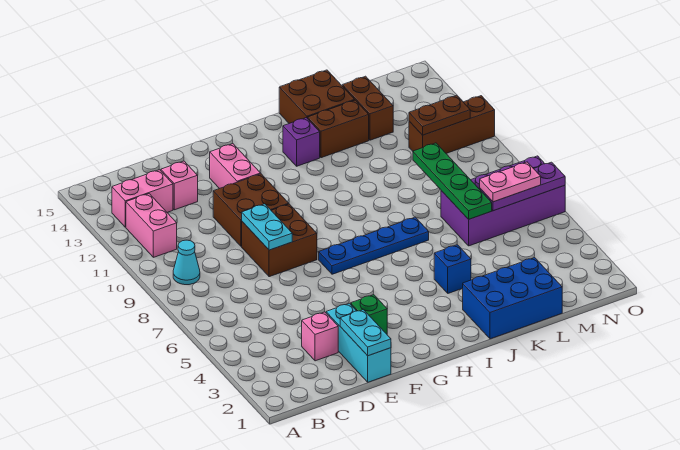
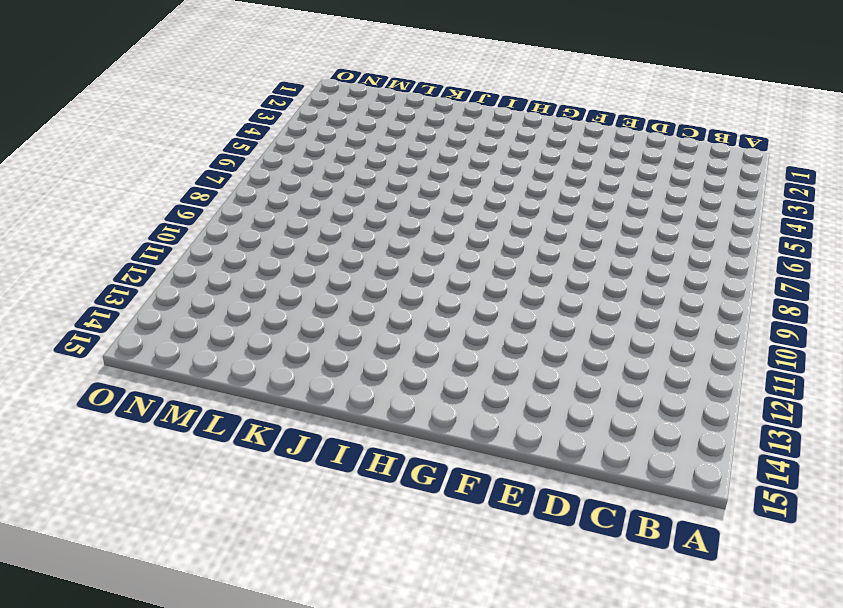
none -> cyan 1x1 cone [173,240,200,285]
none -> pink 1x2 brick [126,194,177,257]
none -> pink 1x2 brick [112,170,173,227]

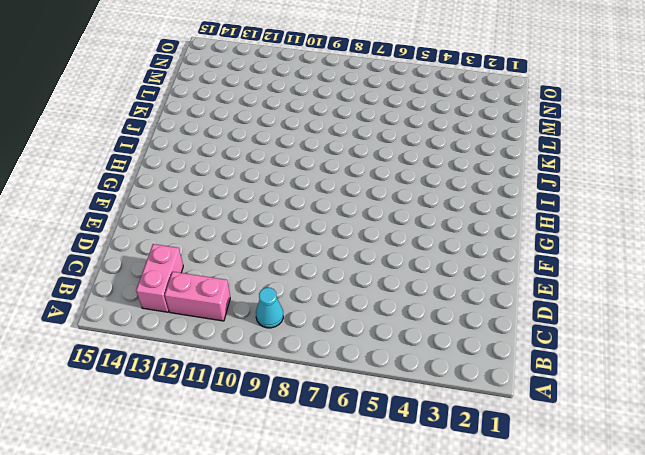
none -> pink 1x1 brick [302,312,338,361]
none -> pink 1x1 brick [161,161,198,210]
none -> cyan 1x3 brick [326,303,391,382]

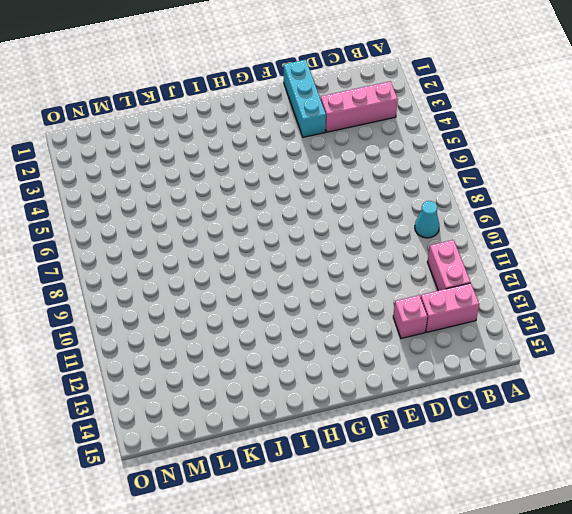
pink 1x3 brick [321,81,398,132] -> pink 1x1 brick [302,312,338,361]
none -> brown 2x2 brick [242,204,317,277]
none -> brown 2x2 brick [213,174,289,246]
none -> green 1x1 brick [351,295,387,334]

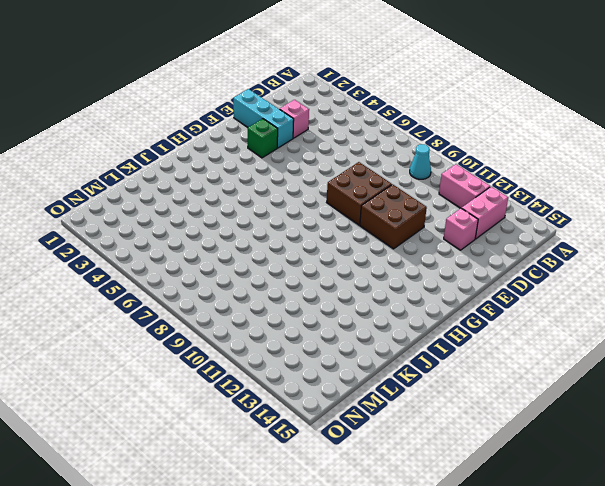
none -> pink 1x2 brick [210,144,261,189]
none -> blue 1x4 plate [319,217,429,274]
none -> purple 1x1 brick [283,118,320,166]

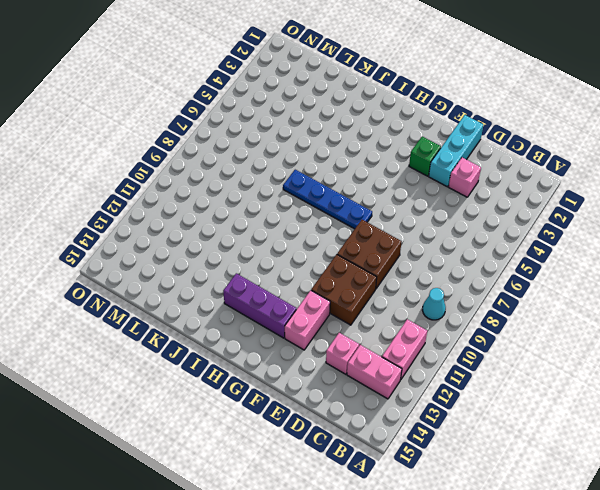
purple 1x3 brick [223,273,296,338] -> purple 1x1 brick [283,118,320,166]
none -> blue 2x3 brick [462,258,562,339]
none -> blue 1x1 brick [434,245,471,293]
none -> brown 1x2 brick [308,100,369,158]

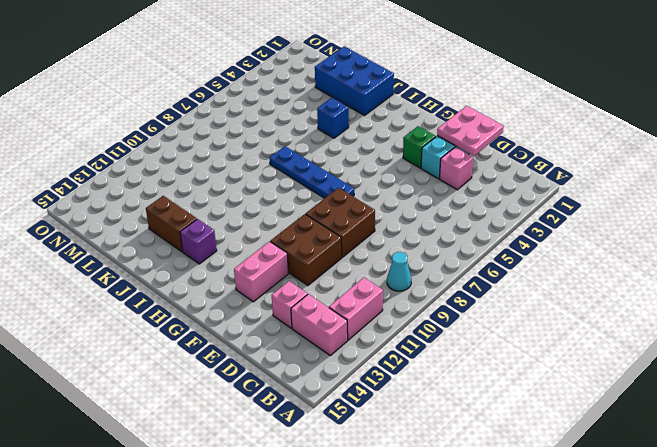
pink 2x2 plate [437,106,503,156] -> cyan 1x2 plate [340,310,391,356]
none -> brown 2x2 brick [279,70,354,123]
none -> purple 2x4 brick [441,156,565,246]
none -> brown 1x2 brick [342,76,393,140]

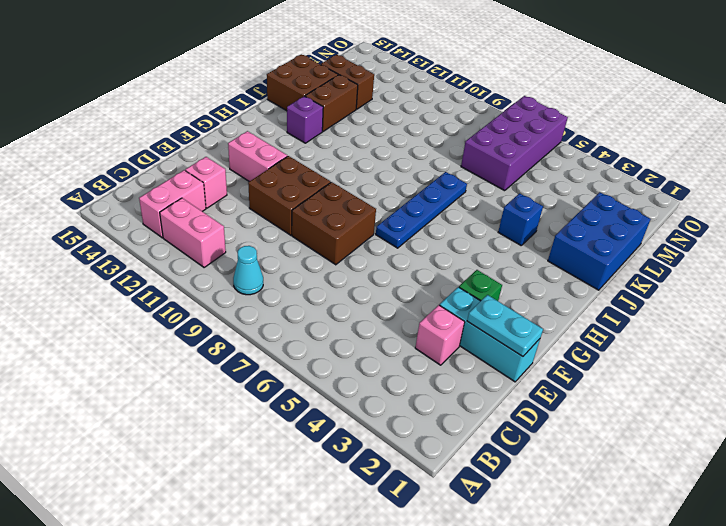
none -> brown 1x3 brick [409,96,495,153]
none -> cyan 1x2 plate [242,204,292,250]
none -> green 1x4 plate [413,143,492,219]

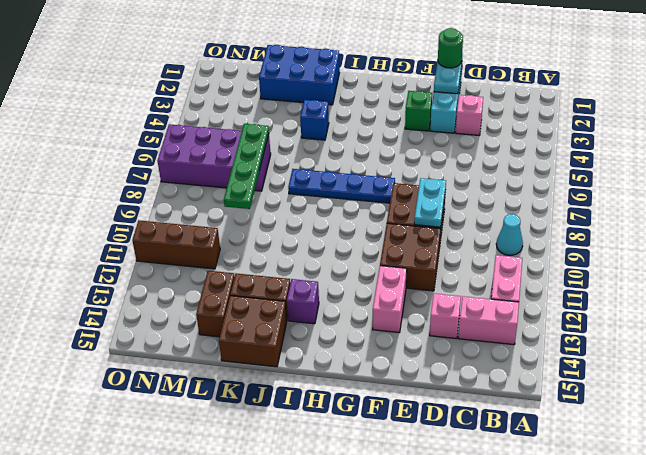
green 1x1 round brick [438,28,463,68] -> none
none -> purple 1x3 plate [480,162,565,211]
none -> brown 1x2 plate [409,95,470,135]
none -> pink 1x2 plate [480,162,541,202]

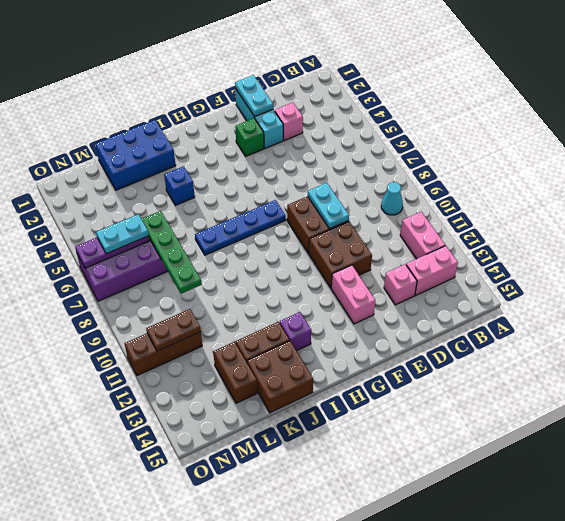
cyan 1x2 plate [96,214,149,254] -> pink 1x2 plate [480,162,541,202]

